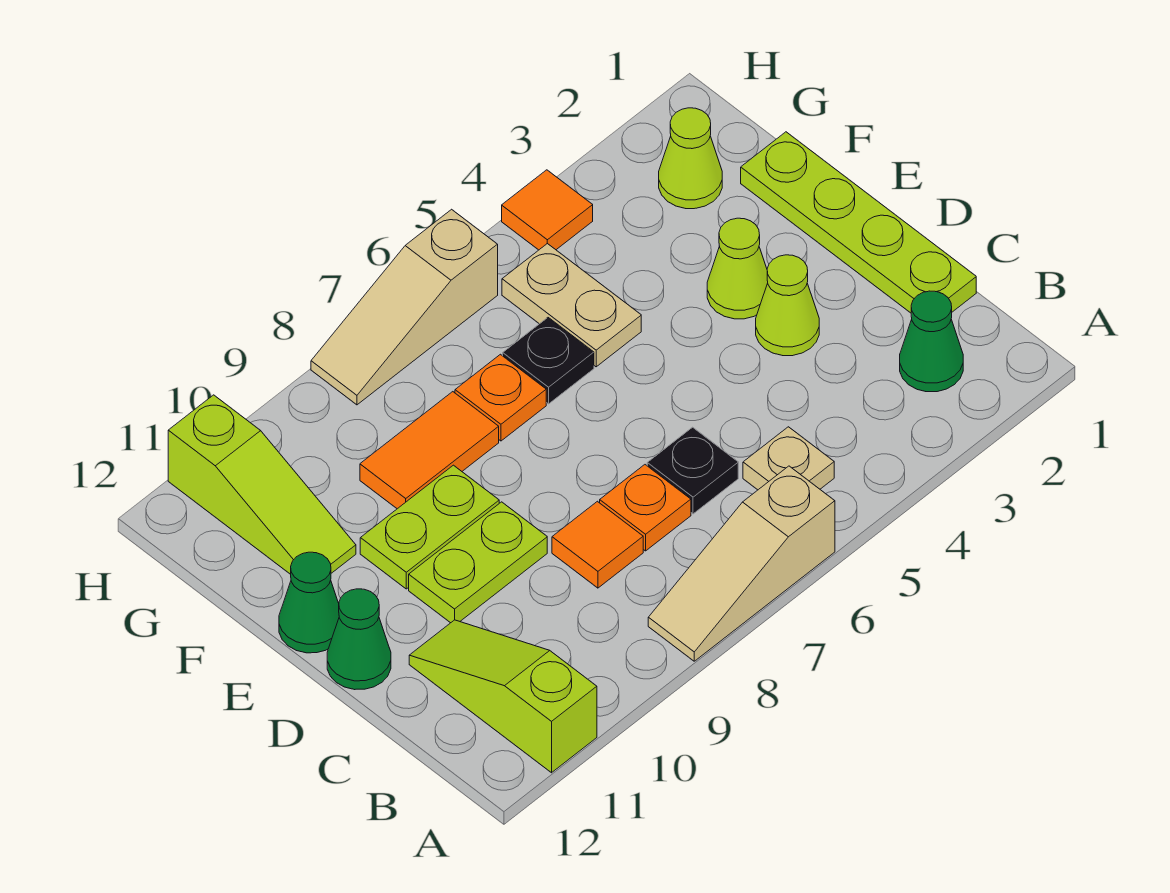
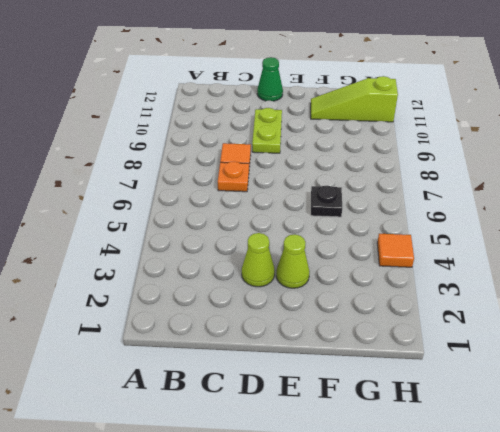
none -> tan 1x3 slope [648,466,835,661]
none -> lime 1x3 slope [409,620,597,773]
none -> green 1x1 cone [900,291,963,392]

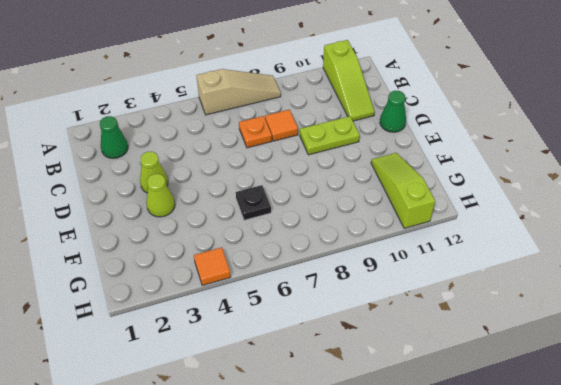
none -> tan 1x1 plate [743,427,834,490]
none -> lime 1x4 plate [741,132,976,313]
none -> black 1x1 plate [647,427,738,514]

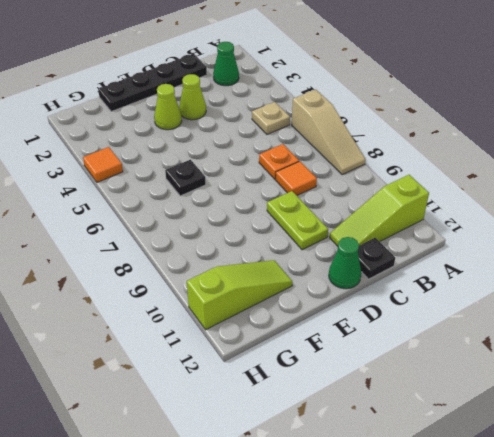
black 1x4 plate [98,54,207,112] -> lime 1x4 plate [741,132,976,313]
black 1x1 plate [358,238,395,279] -> black 1x1 plate moved to [647,427,738,514]
none -> lime 1x2 plate [360,465,499,589]
none -> green 1x1 cone [279,552,339,653]
none -> tan 1x2 plate [502,243,641,367]

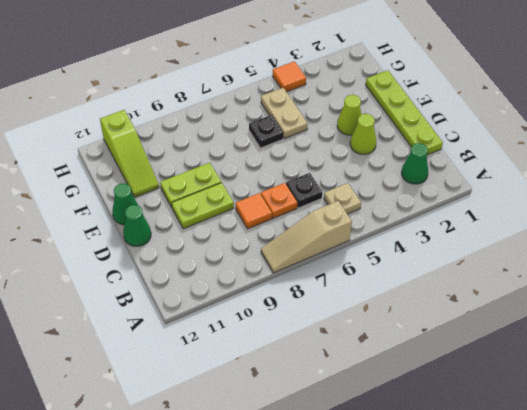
none -> lime 1x3 slope [409,620,597,773]
none -> orange 1x1 plate [455,354,546,441]
none -> orange 1x2 tile [360,392,499,509]

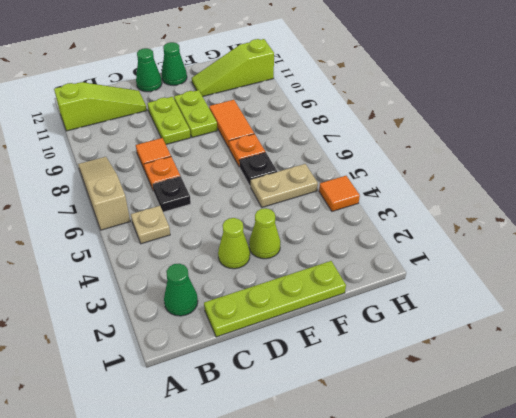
none -> lime 1x1 cone [659,108,722,209]
none -> tan 1x3 slope [311,209,498,405]

